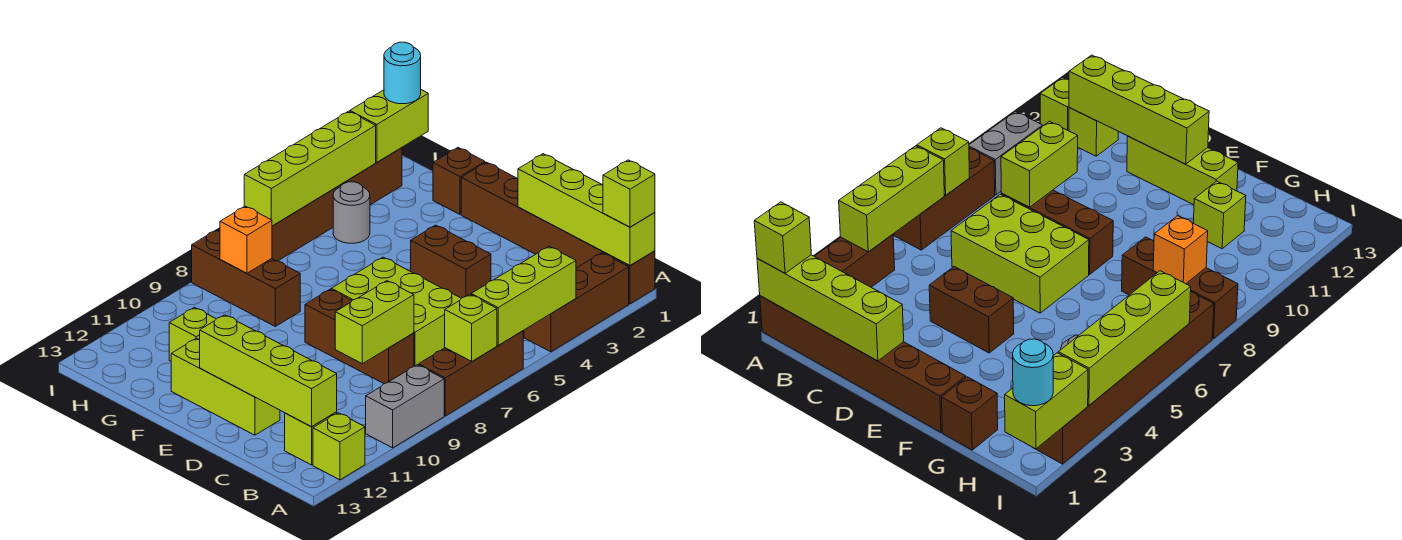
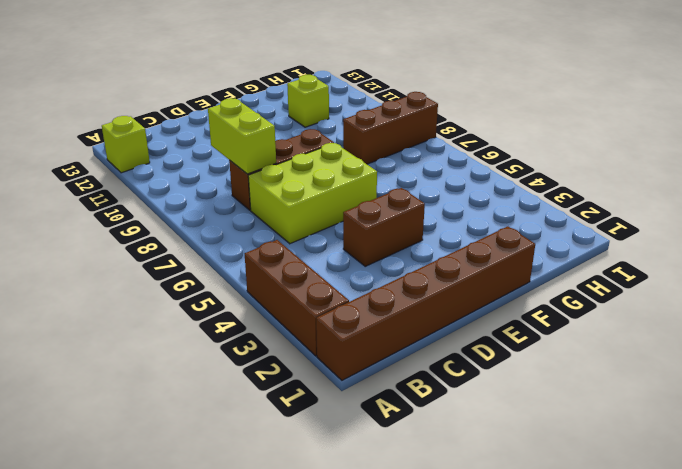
none -> brown 1x3 brick [418,331,523,416]
none -> grey 1x2 brick [366,365,444,448]
none -> lime 1x1 brick [285,412,337,465]

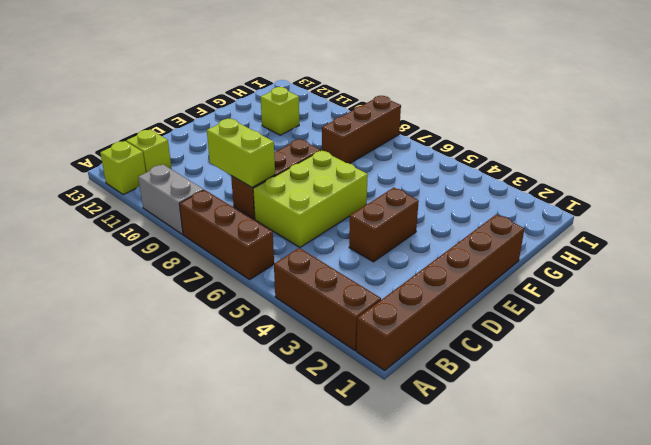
none -> lime 1x3 brick [171,338,280,435]
none -> brown 1x1 brick [433,148,485,214]
none -> grey 1x1 round brick [333,182,370,243]

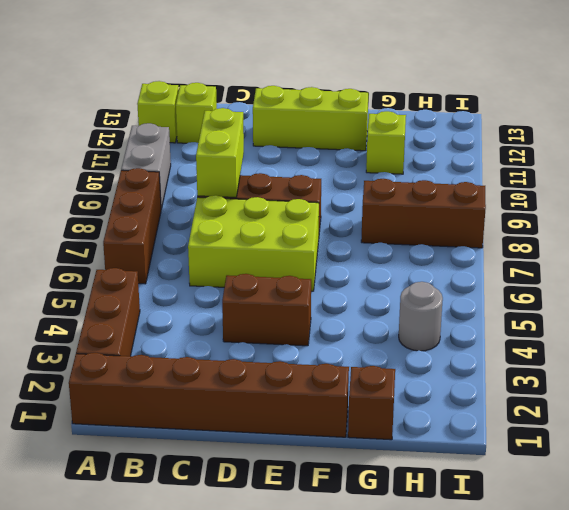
none -> brown 1x6 brick [218,148,402,261]
none -> lime 1x4 brick [518,154,655,266]
none -> lime 1x3 brick [471,247,576,345]

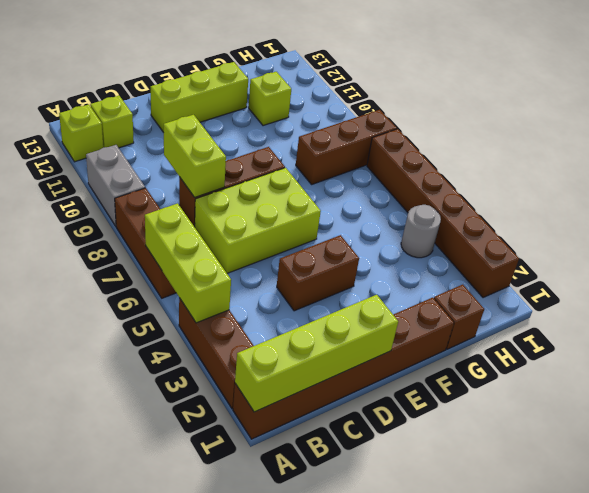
none -> lime 1x1 brick [445,295,497,361]
none -> lime 1x4 brick [200,315,337,427]
none -> orange 1x1 brick [220,206,272,273]

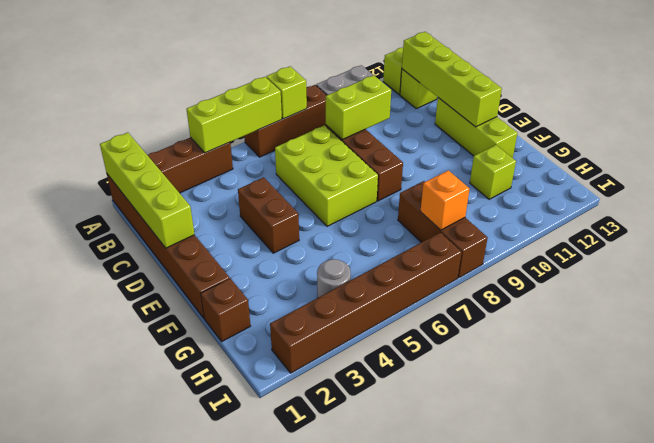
none -> lime 1x2 brick [350,90,428,162]
none -> lime 1x4 brick [244,111,376,226]
none -> lime 1x1 brick [603,160,655,227]

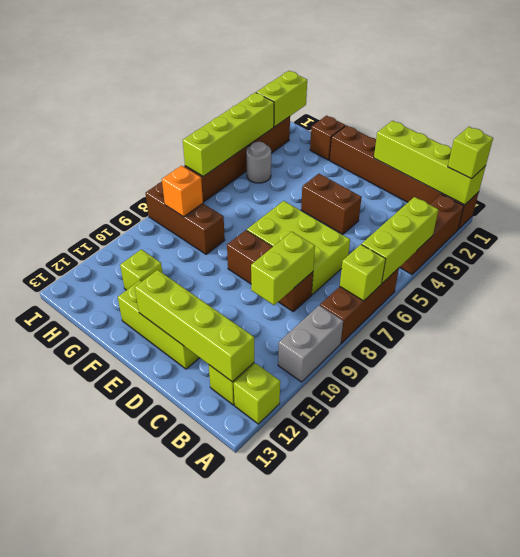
none -> cyan 1x1 round brick [384,42,421,104]

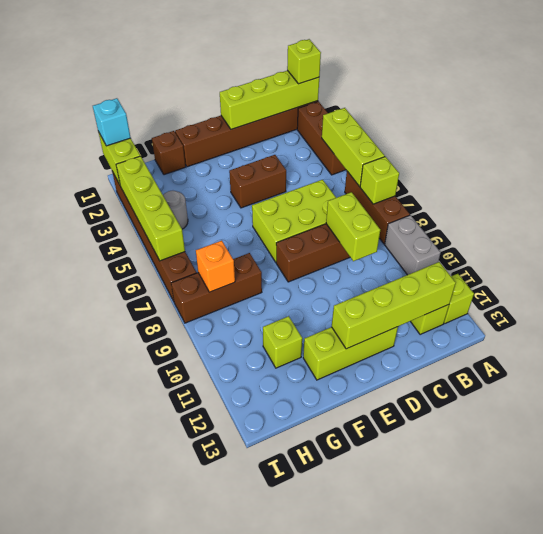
cyan 1x1 brick [93,98,131,146] -> cyan 1x1 round brick [384,42,421,104]

